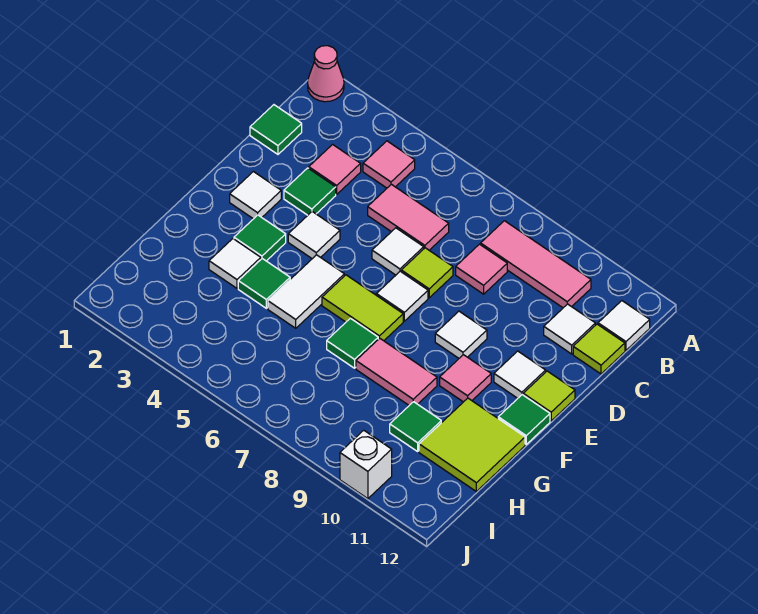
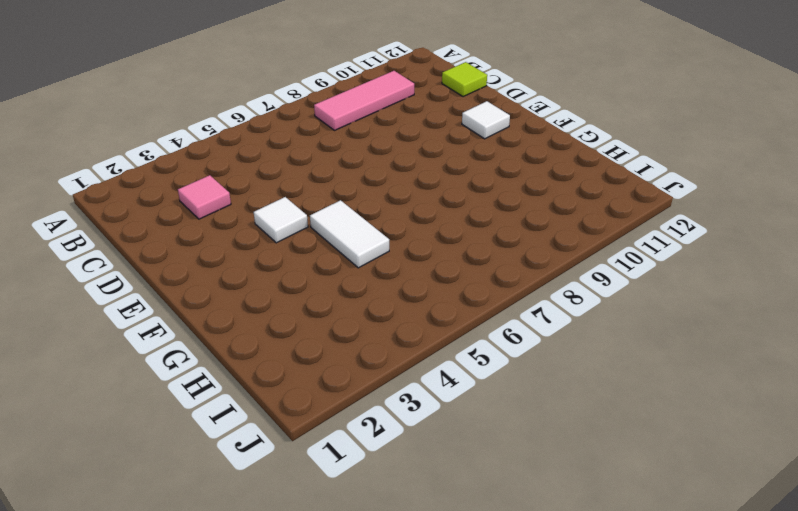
none -> pink 1x1 cone [308,46,344,102]
none -> pink 1x1 tile [363,141,415,188]
none -> white 1x1 tile [598,301,650,350]
none -> green 1x1 tile [250,105,302,154]

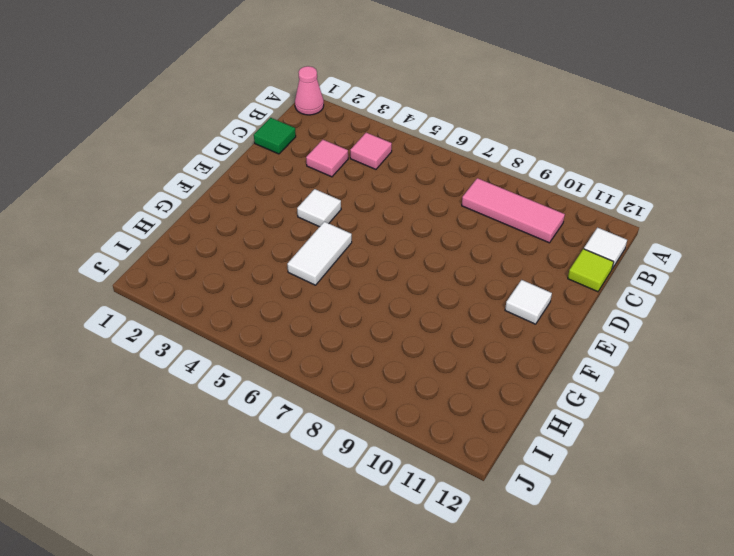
none -> pink 1x2 tile [368,184,449,250]
none -> pink 1x1 tile [456,244,507,294]
none -> white 1x1 tile [544,304,595,354]
none -> green 1x1 tile [284,168,336,215]

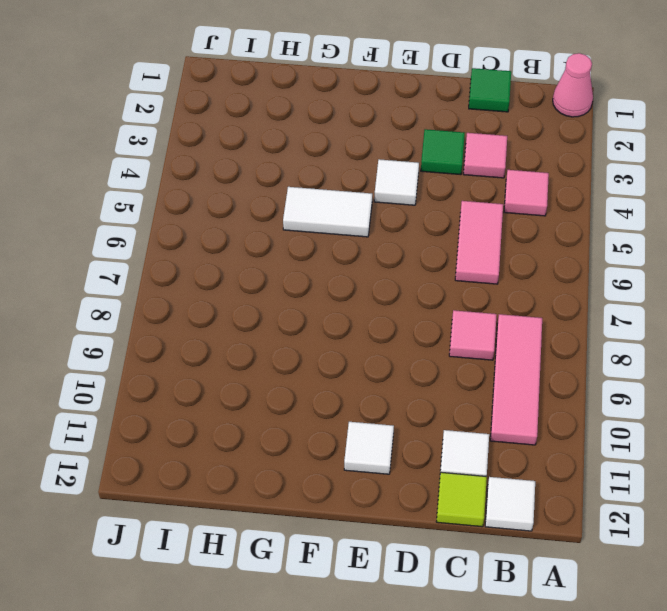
none -> white 1x1 tile [372,228,424,275]
none -> lime 1x1 tile [401,248,453,298]
none -> white 1x1 tile [230,172,281,219]
none -> white 1x1 tile [376,271,428,321]

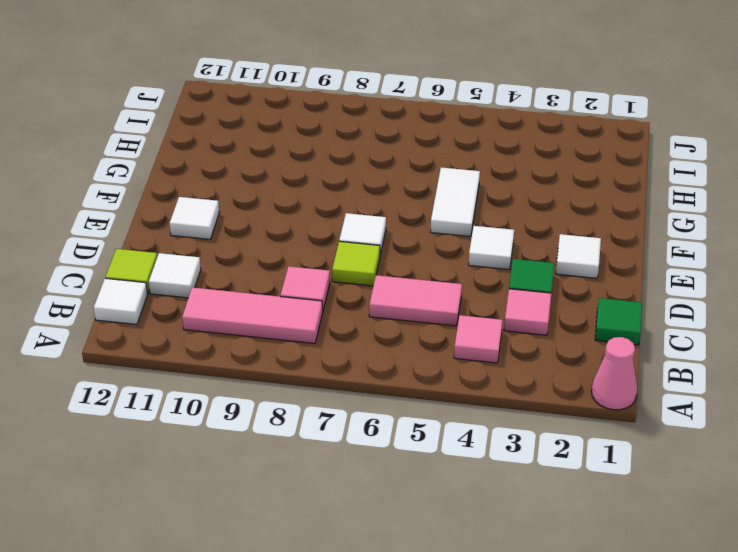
none -> white 1x1 tile [372,228,424,275]
none -> white 1x1 tile [435,311,487,358]
none -> lime 1x1 tile [523,371,575,421]
none -> green 1x1 tile [234,215,286,261]

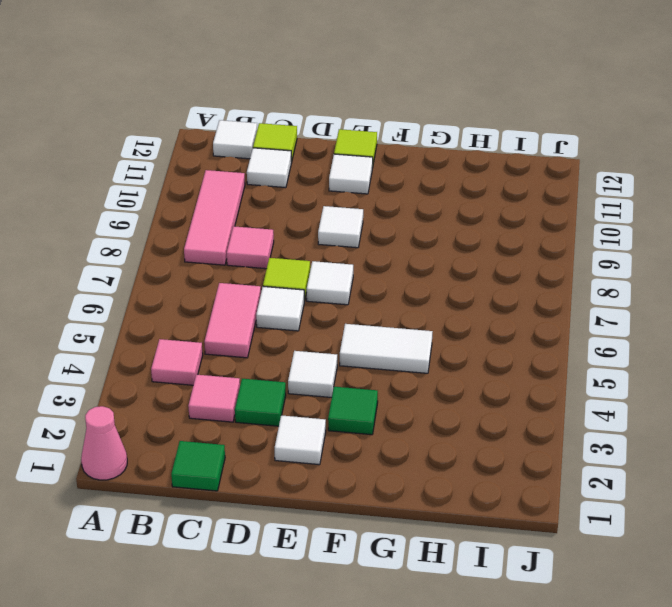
none -> lime 1x2 tile [322,275,403,341]
none -> pink 1x1 tile [440,355,491,402]
none -> green 1x1 tile [498,395,550,444]
none -> white 1x1 tile [209,239,261,288]

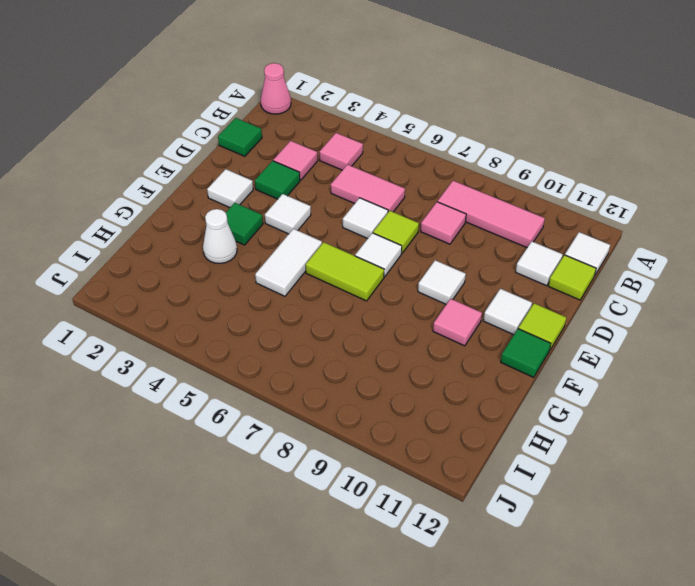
white 1x1 cone [203,209,237,263] -> white 1x1 tile [209,239,261,288]
none -> green 1x1 tile [238,259,290,308]
none -> green 1x1 tile [327,318,378,368]
none -> pink 1x2 tile [356,338,437,405]
none -> lime 2x2 tile [419,398,525,491]

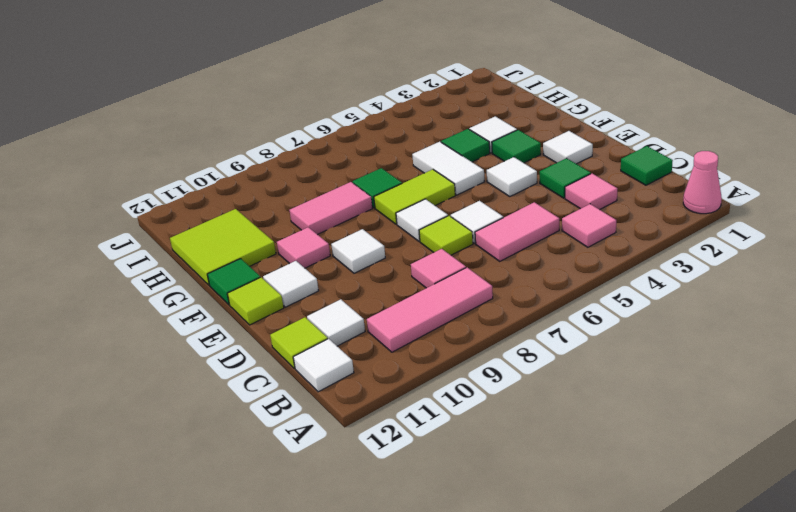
none -> green 1x1 tile [390,402,441,451]
none -> white 1x1 brick [340,430,392,499]

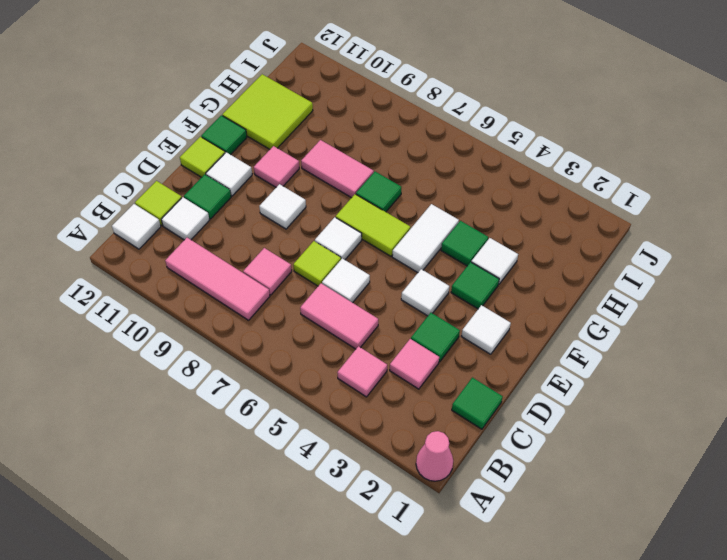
green 1x1 tile [184,174,231,219] -> green 1x1 tile moved to [390,402,441,451]
none -> white 1x1 brick [340,430,392,499]

